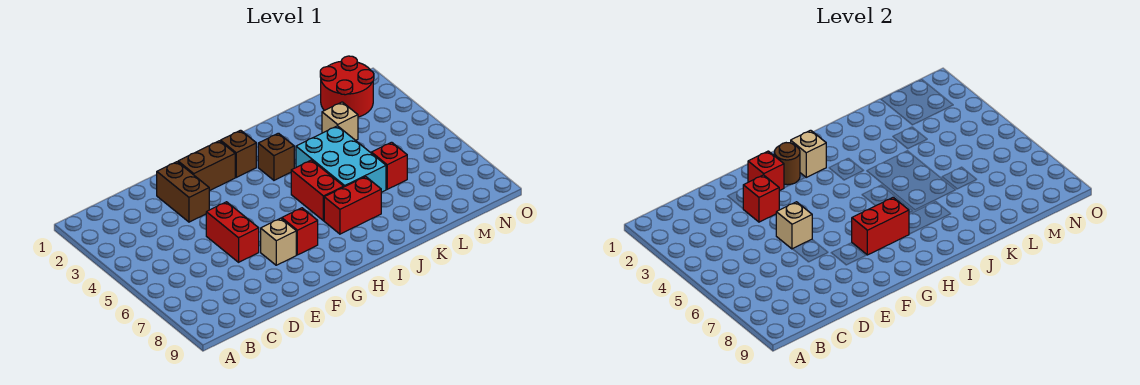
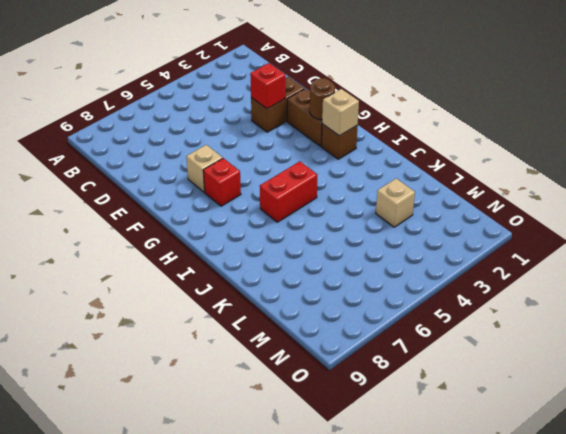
none -> red 1x2 brick [206,202,259,262]
none -> brown 1x1 brick [258,133,294,180]
none -> red 1x2 brick [324,177,381,234]

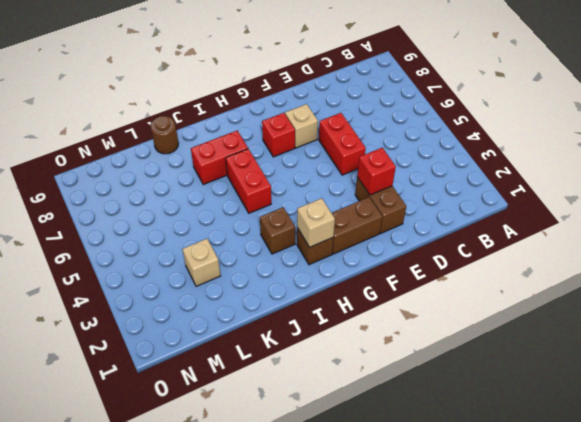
brown 1x1 round brick [151,116,178,154] -> brown 1x1 round brick moved to [774,143,800,185]
none -> cyan 2x3 brick [296,126,386,192]
none -> red 1x1 brick [371,142,407,189]
none -> red 2x2 round brick [320,56,374,117]

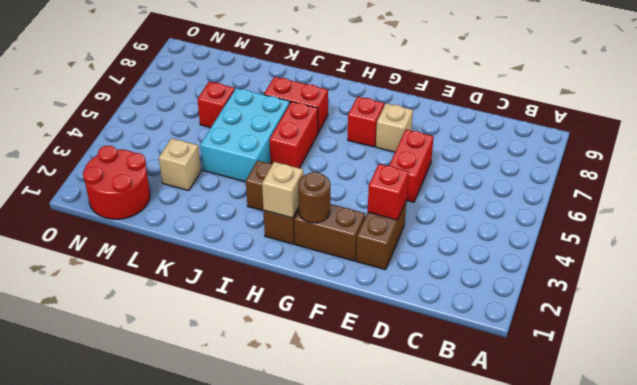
none -> tan 1x1 brick [776,202,812,249]
none -> red 1x1 brick [748,151,784,191]
none -> red 1x2 brick [852,197,909,255]

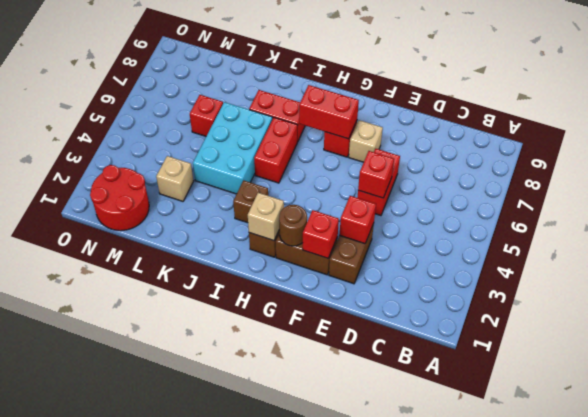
red 1x1 brick [358,151,394,198] -> tan 1x1 brick [776,202,812,249]

